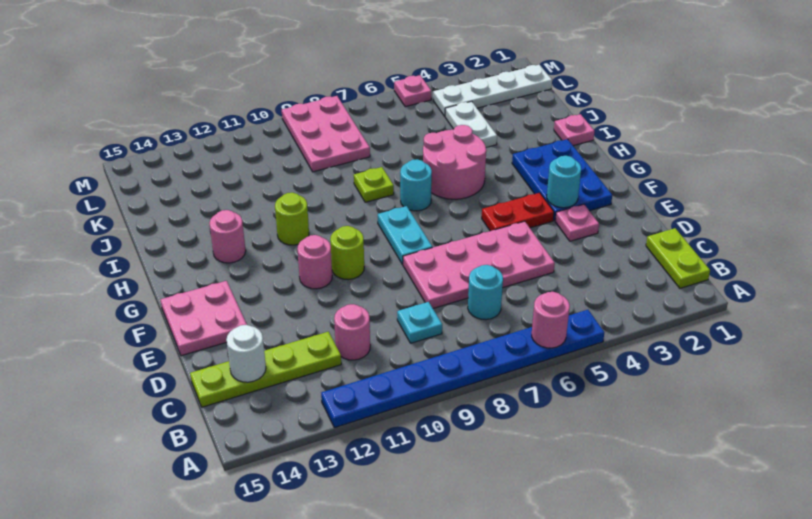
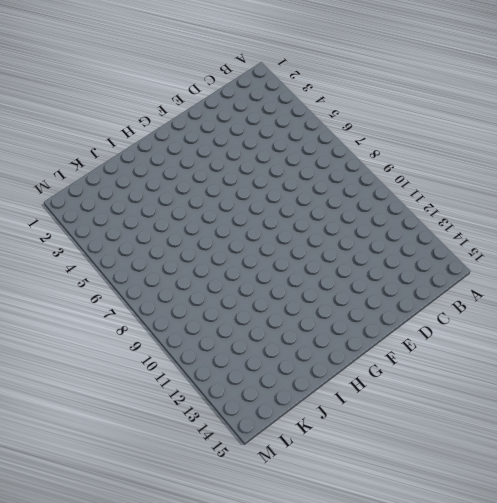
none -> blue 1x8 plate [321,310,604,428]
none -> lime 1x2 plate [646,228,710,288]
none -> cyan 1x1 round brick [468,265,503,320]

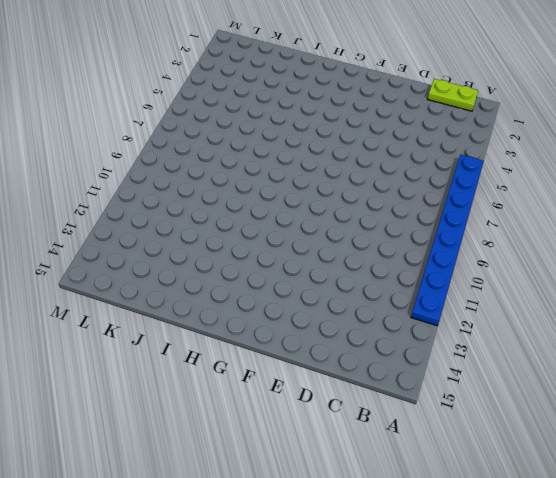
none -> cyan 1x1 round brick [468,265,503,320]
none -> cyan 1x1 plate [397,302,442,343]
none -> pink 1x1 round brick [334,304,370,360]

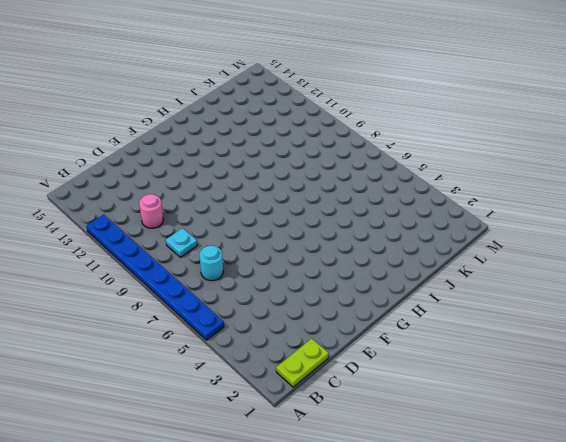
none -> lime 1x4 plate [190,332,341,407]
none -> pink 2x4 plate [403,221,555,308]
none -> pink 1x1 plate [555,204,599,241]

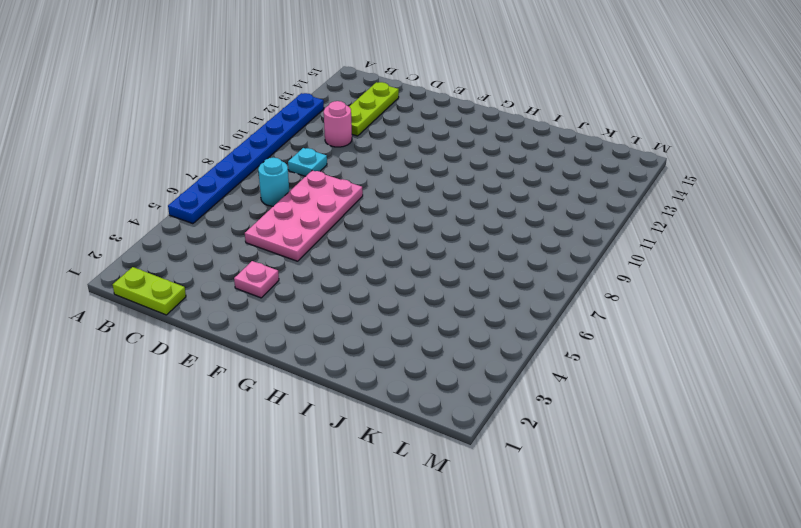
lime 1x3 plate [349,82,399,136] -> lime 1x4 plate [190,332,341,407]
none -> pink 2x2 plate [160,281,247,356]
none -> blue 2x3 plate [512,139,612,220]
none -> red 1x2 plate [482,193,554,231]

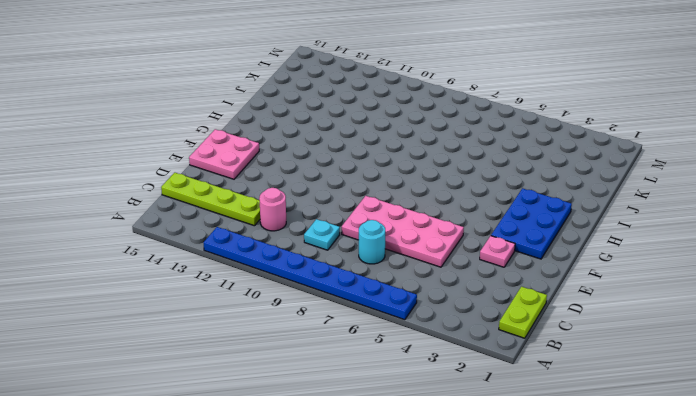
none -> red 1x2 plate [482,193,554,231]
none -> cyan 1x2 plate [378,206,432,265]
none -> lime 1x1 round brick [330,226,364,279]

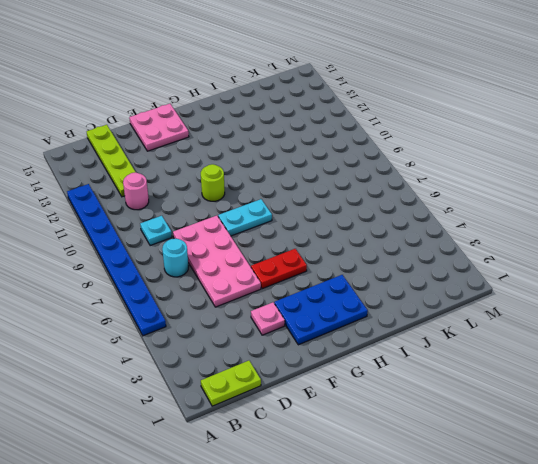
red 1x2 plate [251,249,307,289] -> red 1x2 plate turned to [482,193,554,231]
none -> pink 1x1 round brick [297,235,332,289]
none -> pink 2x2 round brick [423,125,486,199]
none -> cyan 1x1 round brick [400,159,432,211]

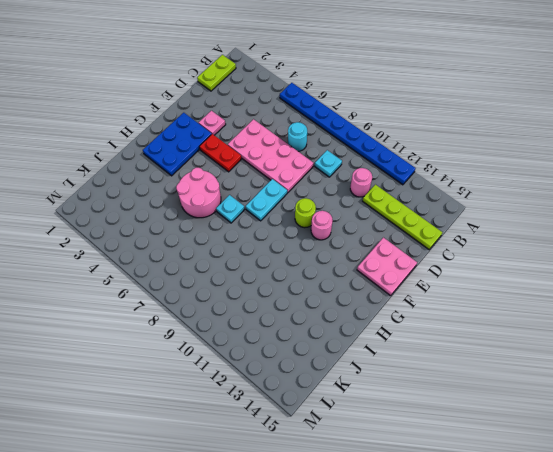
cyan 1x1 plate [216,195,244,223] -> cyan 1x1 round brick [400,159,432,211]
none -> lime 1x1 round brick [275,193,309,245]
none -> pink 1x1 round brick [209,210,246,263]
none -> pink 1x1 plate [554,114,595,146]

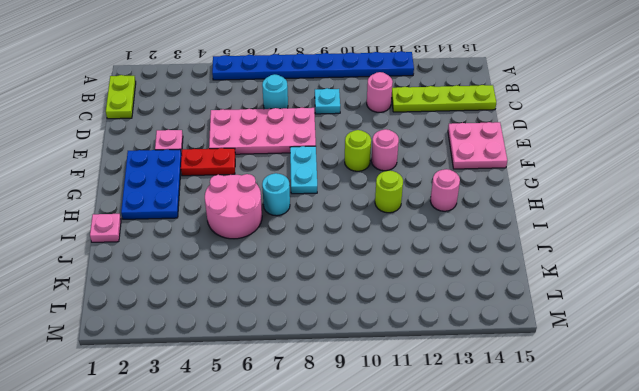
none -> lime 1x1 plate [354,167,394,202]
none -> white 1x2 plate [445,101,497,147]
none -> pink 2x3 plate [282,96,370,172]

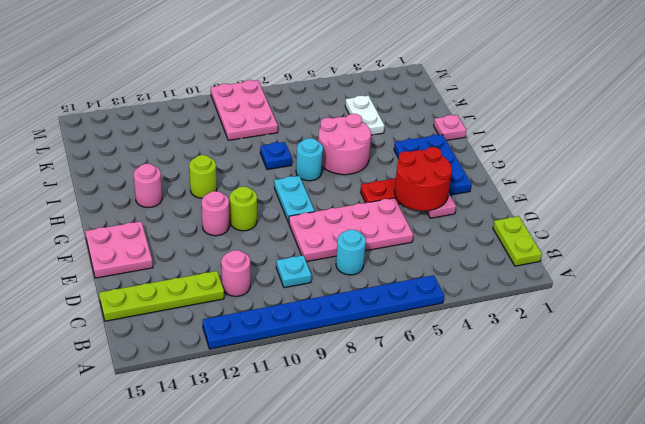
red 2x2 round brick [394,147,452,211] -> cyan 1x1 round brick [547,156,581,208]
blue 1x1 plate [260,142,292,170] -> lime 1x1 plate [354,167,394,202]
none -> white 1x4 plate [433,65,552,116]
none -> pink 1x1 plate [394,75,431,107]
none -> pink 1x1 round brick [532,292,570,348]

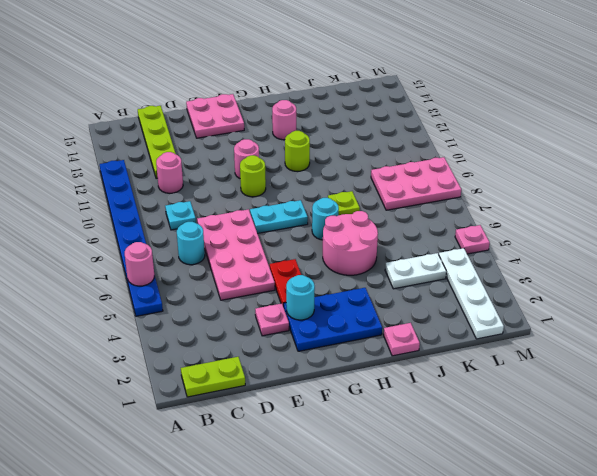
none -> white 1x1 round brick [226,325,266,382]

